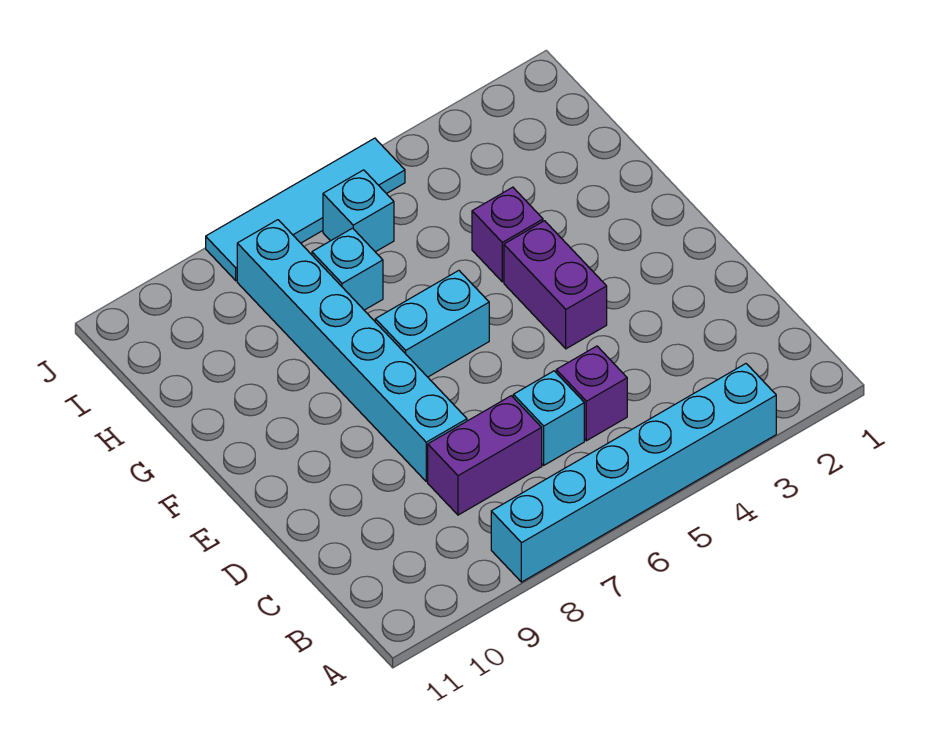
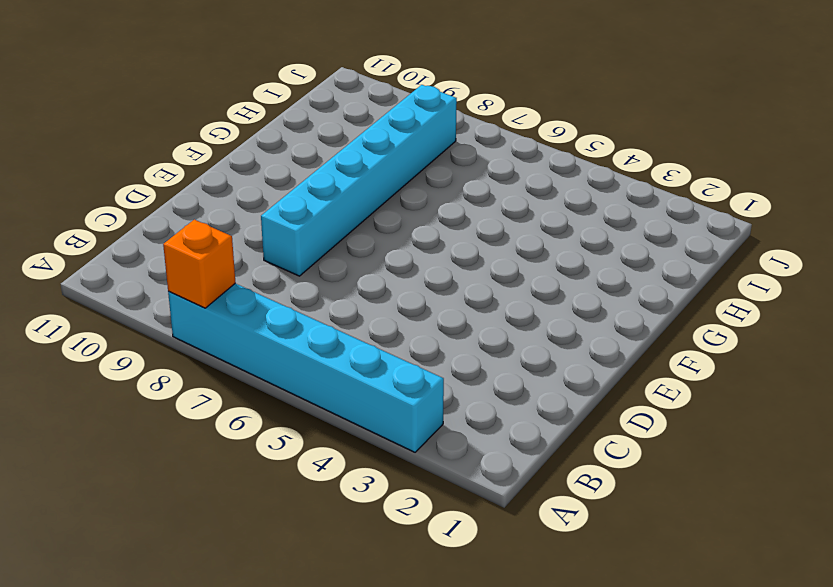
orange 1x1 brick [163,220,236,308] -> none
none -> purple 1x1 brick [556,346,627,441]
none -> cyan 1x1 brick [513,371,584,465]

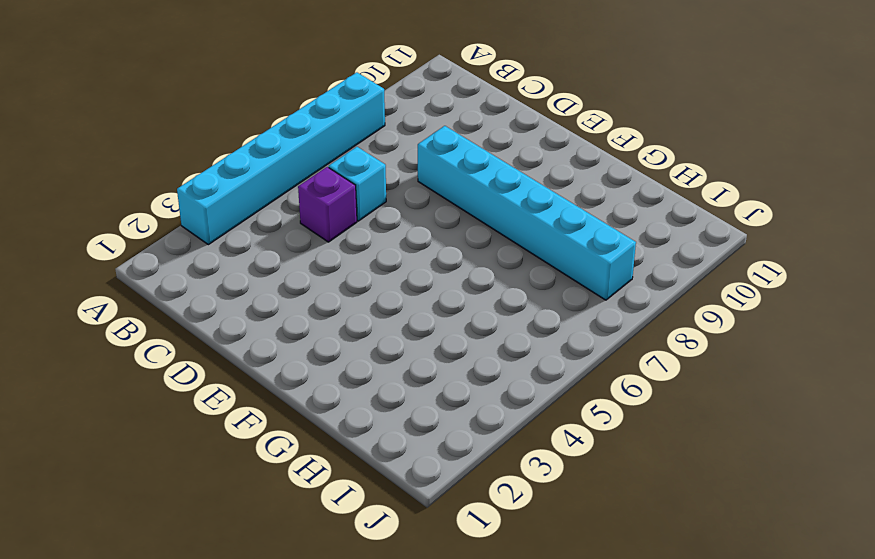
none -> purple 1x2 brick [428,396,542,515]
none -> purple 1x2 brick [504,221,607,349]

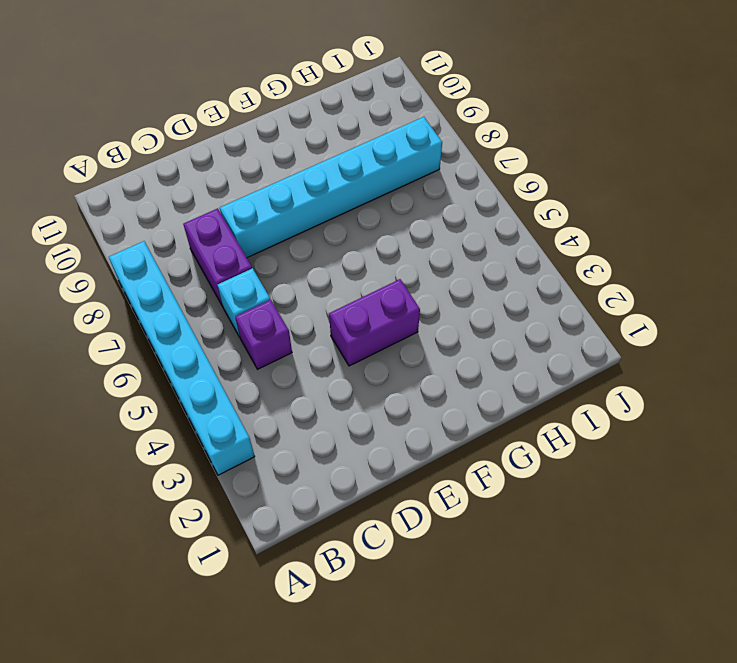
none -> cyan 1x2 brick [375,271,489,377]
none -> purple 1x1 brick [472,187,543,282]

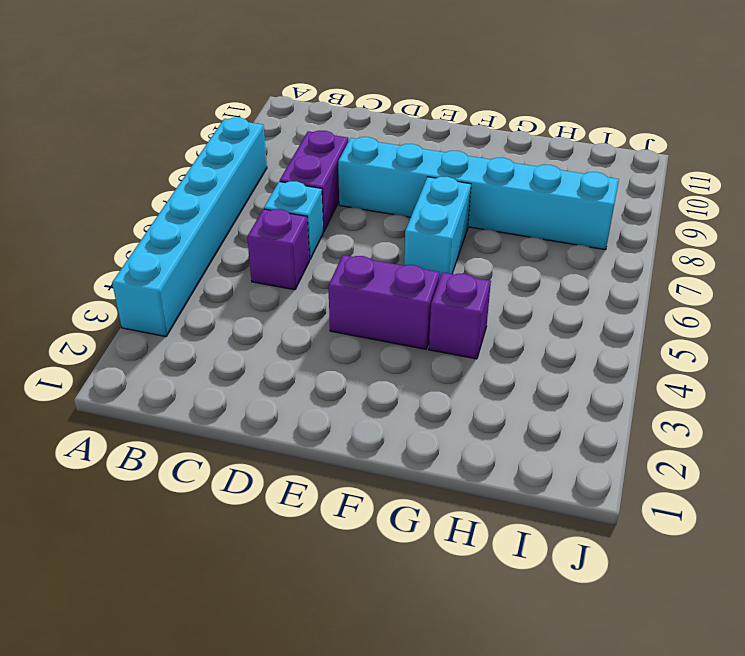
none -> cyan 1x1 brick [312,228,383,310]
none -> cyan 1x1 brick [323,170,394,252]

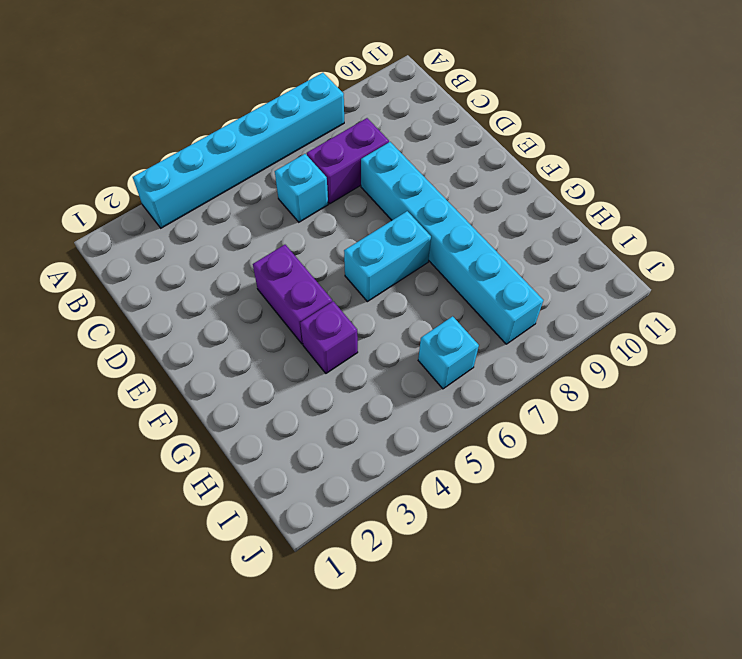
none -> purple 1x1 brick [556,346,627,441]
none -> cyan 1x1 brick [312,228,383,310]

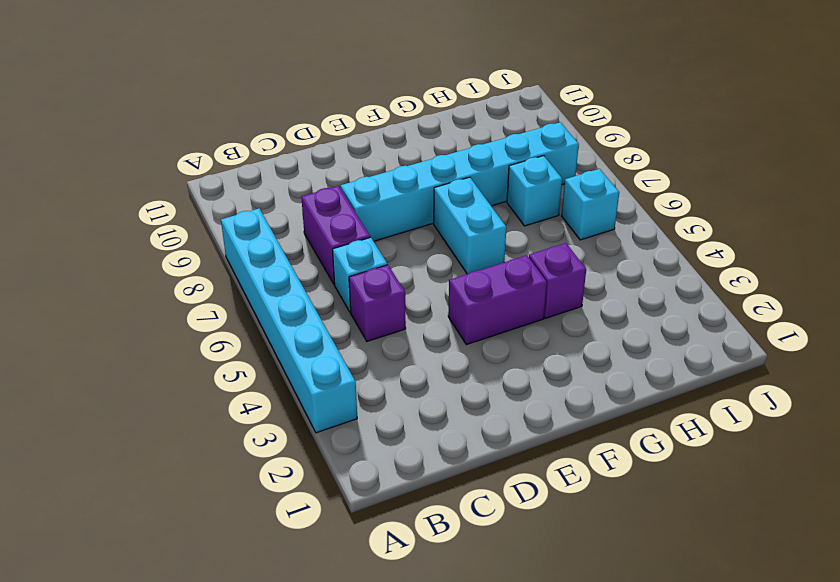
none -> cyan 1x4 tile [206,138,405,281]

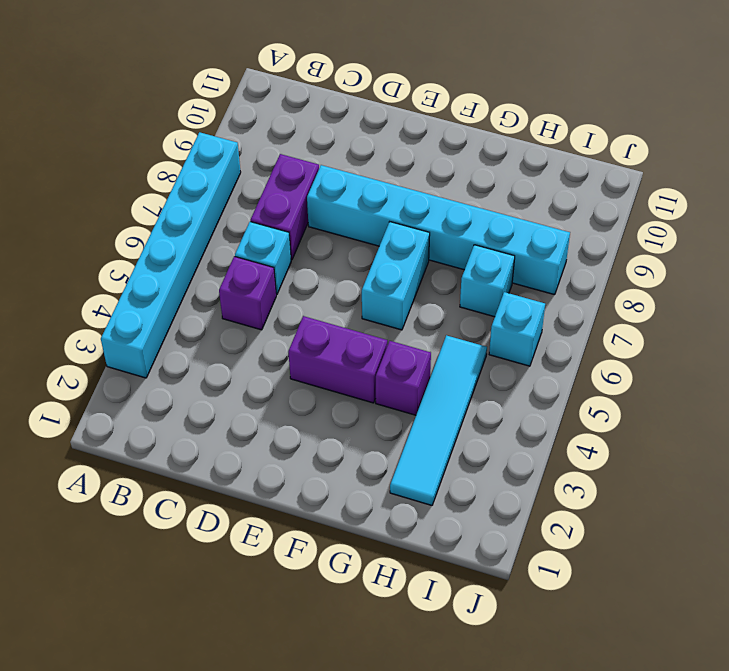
cyan 1x4 tile [390,335,487,505] -> cyan 1x4 tile moved to [206,138,405,281]

